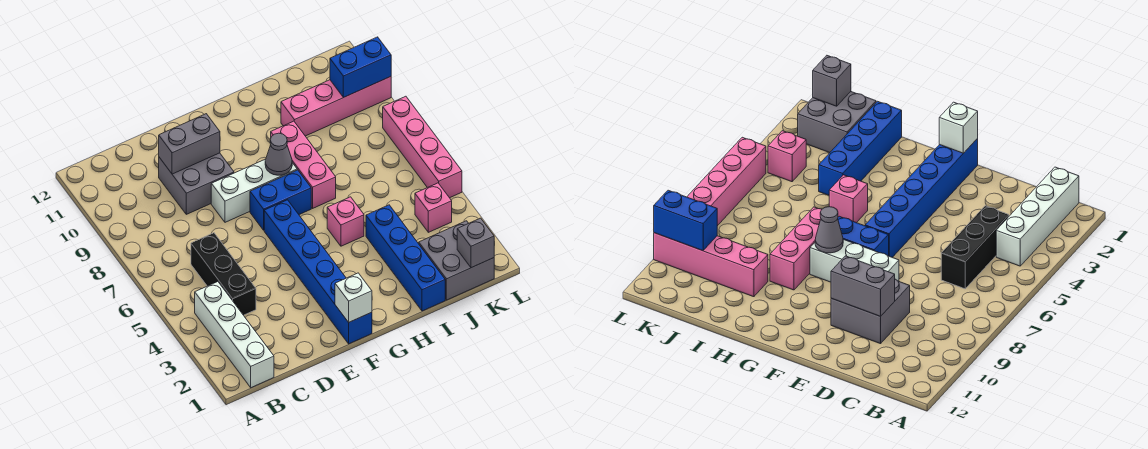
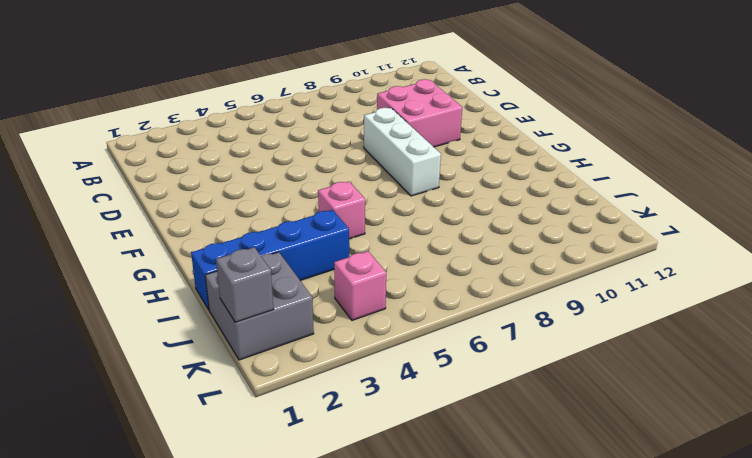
pink 2x2 brick [377,79,462,147] -> grey 2x2 brick [159,153,234,214]
none -> white 1x4 brick [195,282,274,388]
none -> black 1x3 brick [191,233,256,315]
none -> blue 1x6 brick [264,200,372,344]

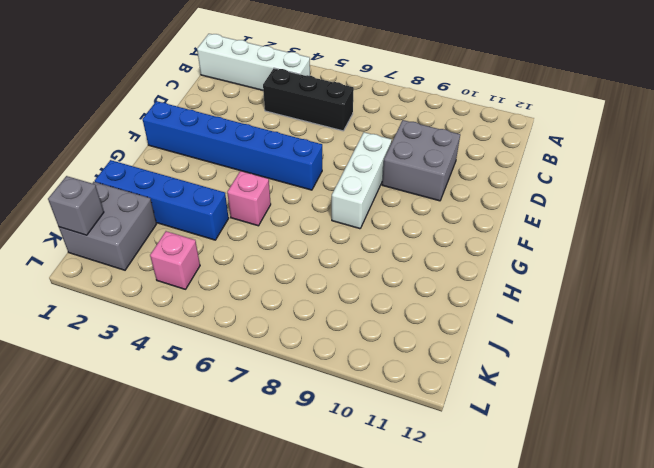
none -> blue 1x2 brick [250,170,311,230]
none -> pink 1x3 brick [271,121,336,208]
none -> pink 1x4 brick [281,77,391,136]

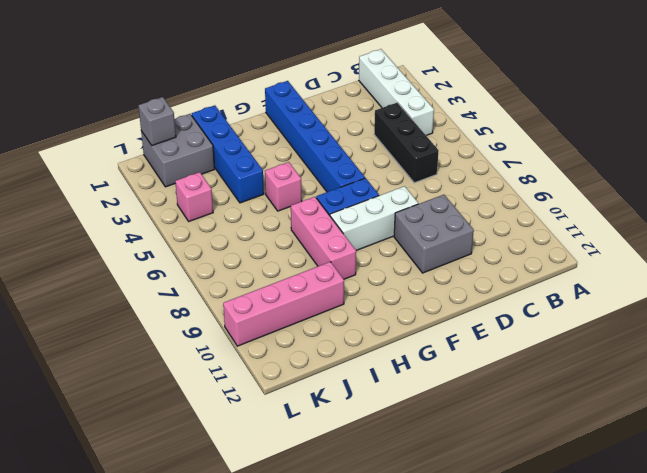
none -> pink 1x4 brick [383,96,462,198]
none -> grey 1x2 brick [159,114,220,174]
none -> white 1x1 brick [335,273,372,322]

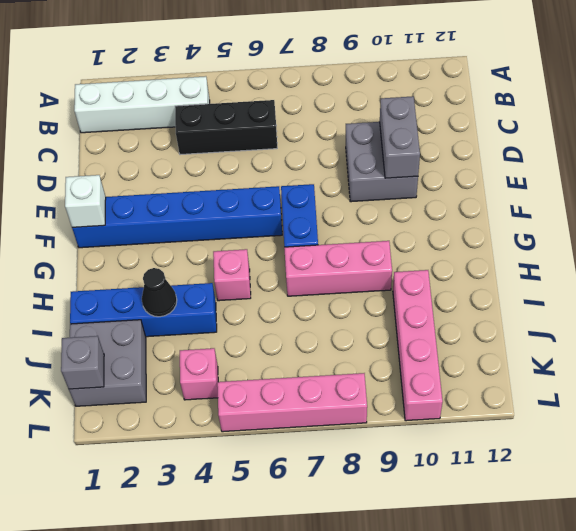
black 1x1 cone [142,268,177,317] -> none
none -> white 1x3 brick [211,159,297,222]
none -> grey 1x1 cone [265,133,292,175]
none -> blue 1x2 brick [330,37,391,98]

